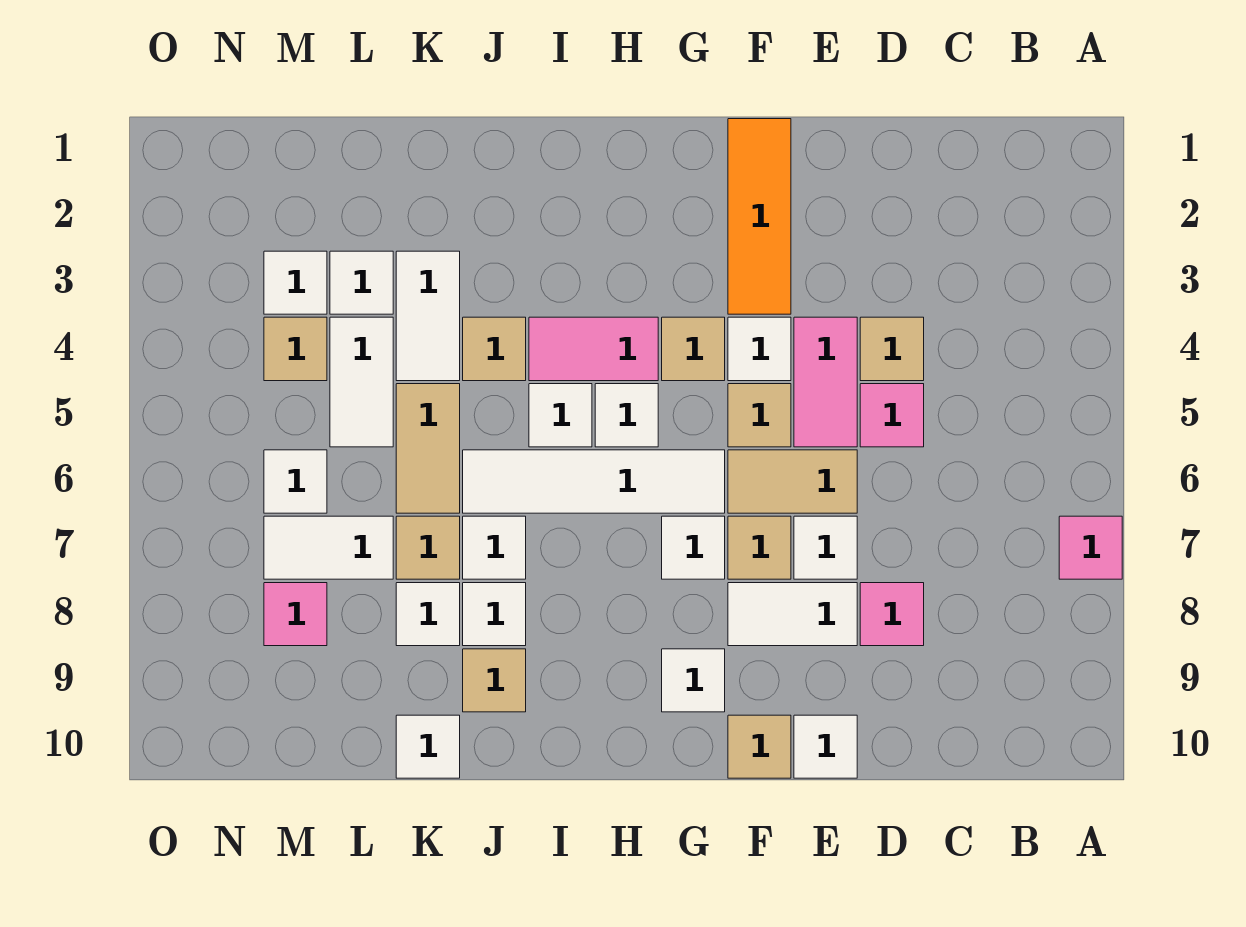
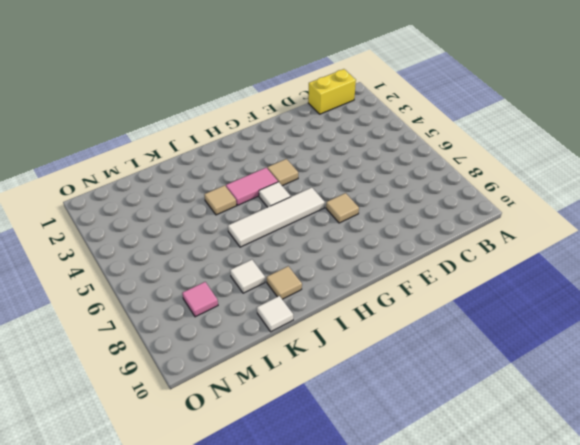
yellow 1x2 brick [308,69,356,114] -> none
none -> pink 1x1 tile [1059,516,1122,579]
none -> tan 1x1 tile [860,317,924,381]
none -> pink 1x1 tile [860,384,924,447]
none -> pink 1x1 tile [860,583,924,646]

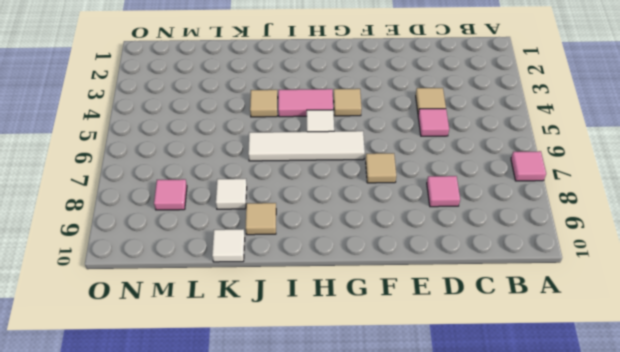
none -> pink 1x2 tile [794,317,857,447]
none -> tan 1x2 tile [728,450,857,513]
none -> white 1x1 tile [794,516,857,579]
none -> white 1x2 tile [728,583,857,646]

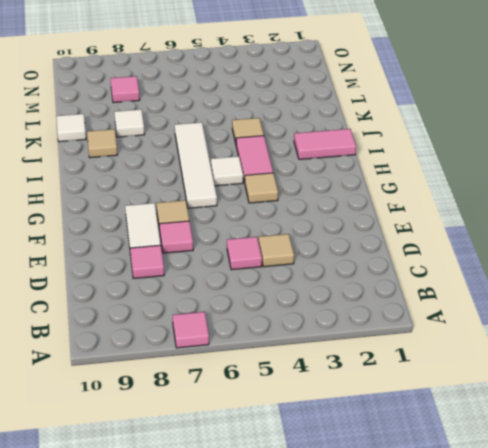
pink 1x1 tile [159,221,193,253] -> white 1x1 tile [794,516,857,579]
pink 1x2 tile [294,129,356,159] -> pink 1x2 tile moved to [794,317,857,447]
none -> tan 1x2 tile [728,450,857,513]
none -> white 1x1 tile [794,715,857,778]
none -> orange 1x3 tile [728,119,791,314]
none -> white 1x1 tile [728,317,791,381]

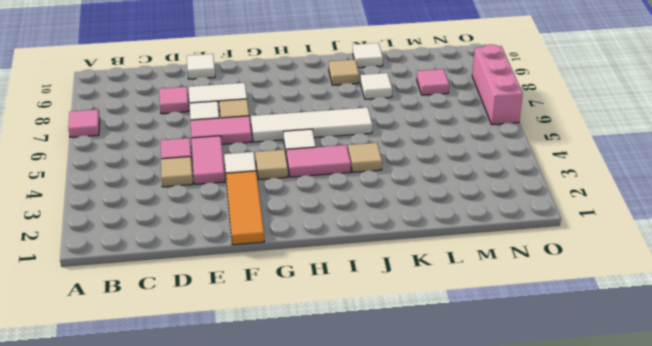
pink 1x2 tile [191,116,252,144] -> tan 1x2 tile [728,450,857,513]
pink 1x3 brick [472,44,523,125] -> none
none -> tan 1x1 tile [728,384,791,447]
none -> tan 1x1 tile [728,715,791,778]
none -> white 1x1 tile [662,516,725,579]
none -> white 1x1 tile [662,649,725,712]

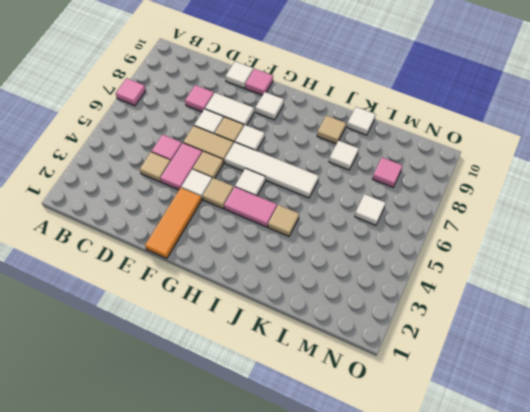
pink 1x1 tile [245,69,273,95] -> tan 1x1 tile [728,715,791,778]
none -> white 1x1 tile [529,384,592,447]
none -> white 1x1 tile [463,516,526,579]
none -> white 1x1 tile [463,583,526,646]
none -> white 1x2 tile [396,251,460,381]

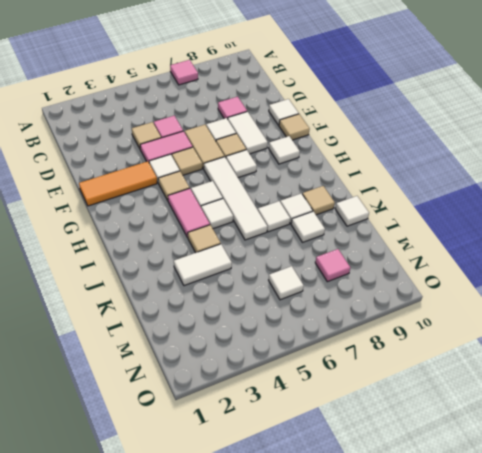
none -> tan 1x2 tile [396,384,460,513]
none -> tan 1x1 tile [396,516,460,579]
none -> white 1x1 tile [330,251,393,314]
none -> white 1x2 tile [330,317,393,447]

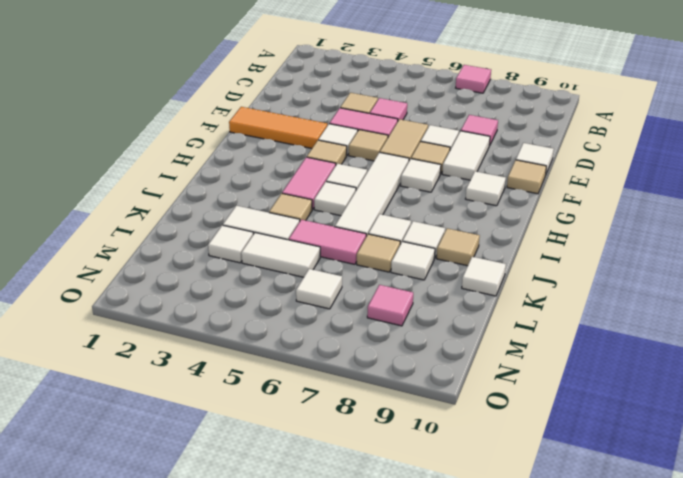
pink 1x2 tile [289,220,366,264] -> tan 1x2 tile [396,384,460,513]
none -> white 1x2 tile [264,516,393,579]
none -> white 1x1 tile [264,251,327,314]
none -> tan 1x1 tile [264,317,327,381]

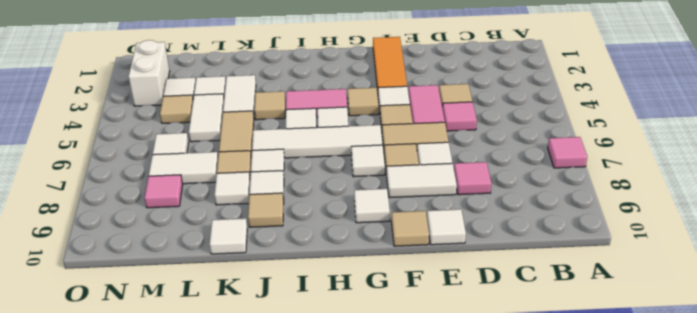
white 1x2 brick [128,40,170,106] -> none

